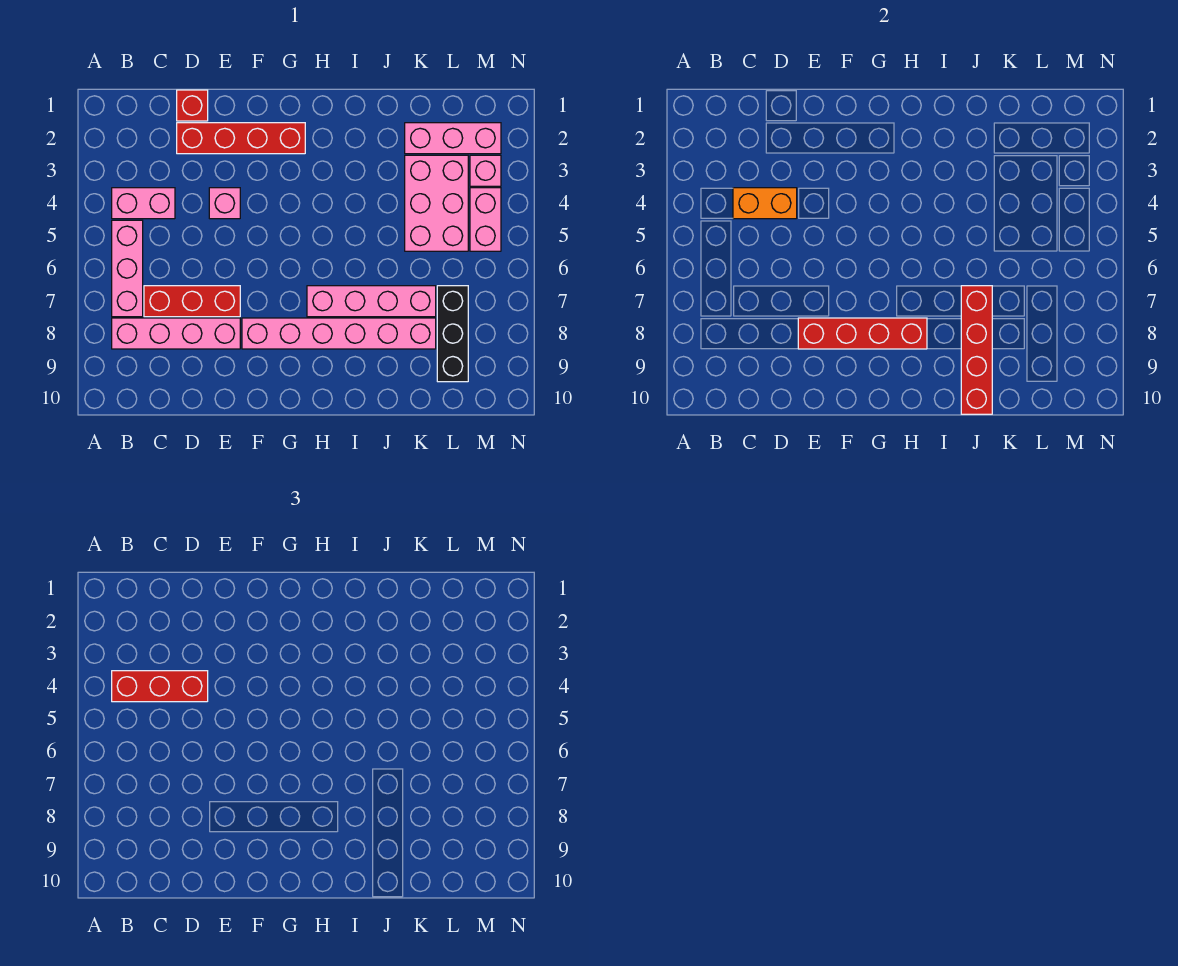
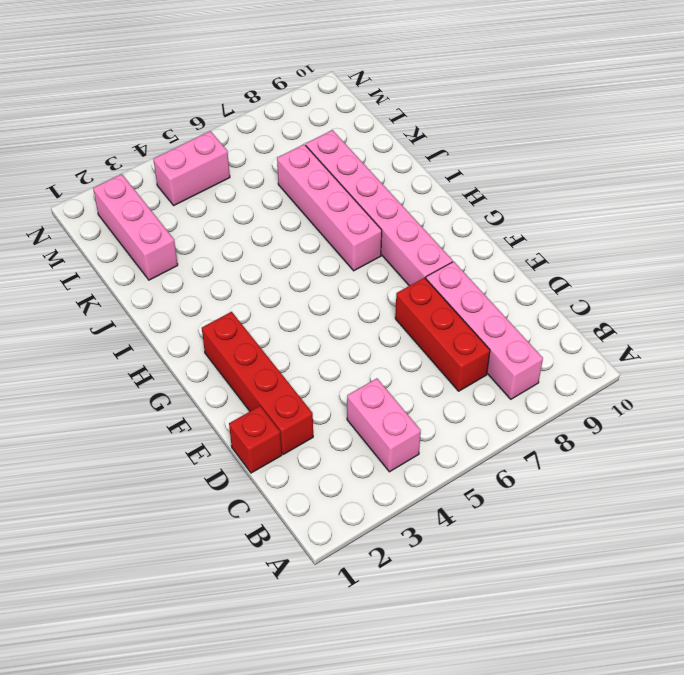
none -> pink 1x3 brick [112,220,143,317]
none -> pink 1x1 brick [209,188,240,219]
none -> pink 2x3 brick [405,155,468,251]

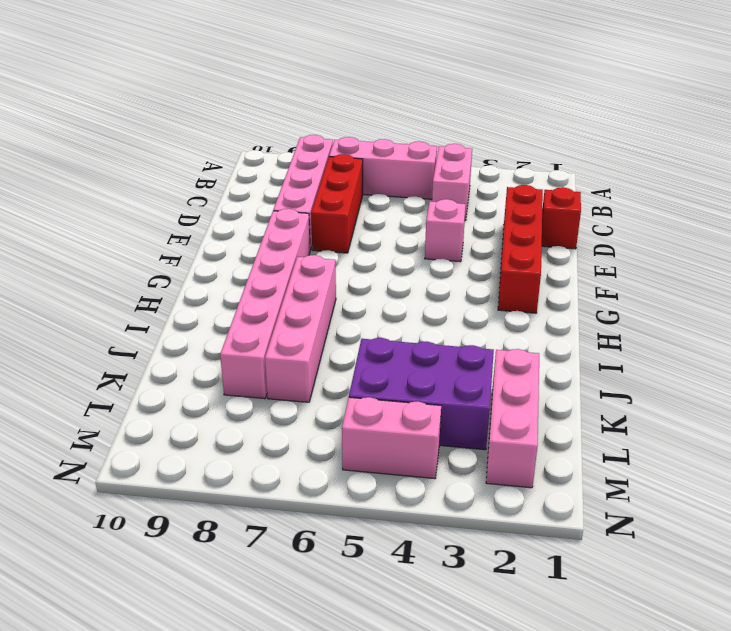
purple 2x3 brick [349,338,494,450] -> pink 2x3 brick [405,155,468,251]
none -> black 1x3 brick [437,286,468,382]
none -> pink 1x1 brick [470,155,501,186]
none -> orange 1x2 brick [733,188,797,219]

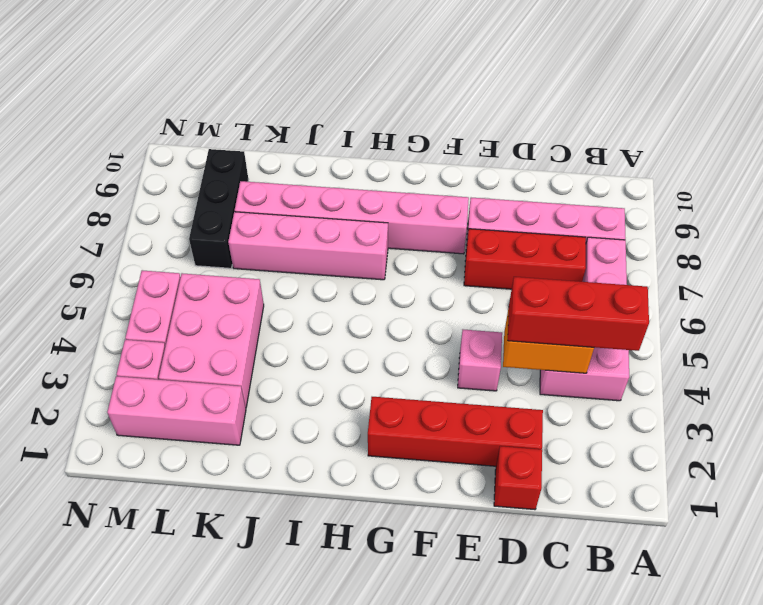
none -> red 1x4 brick [798,318,927,349]
none -> red 1x4 brick [961,286,992,414]

